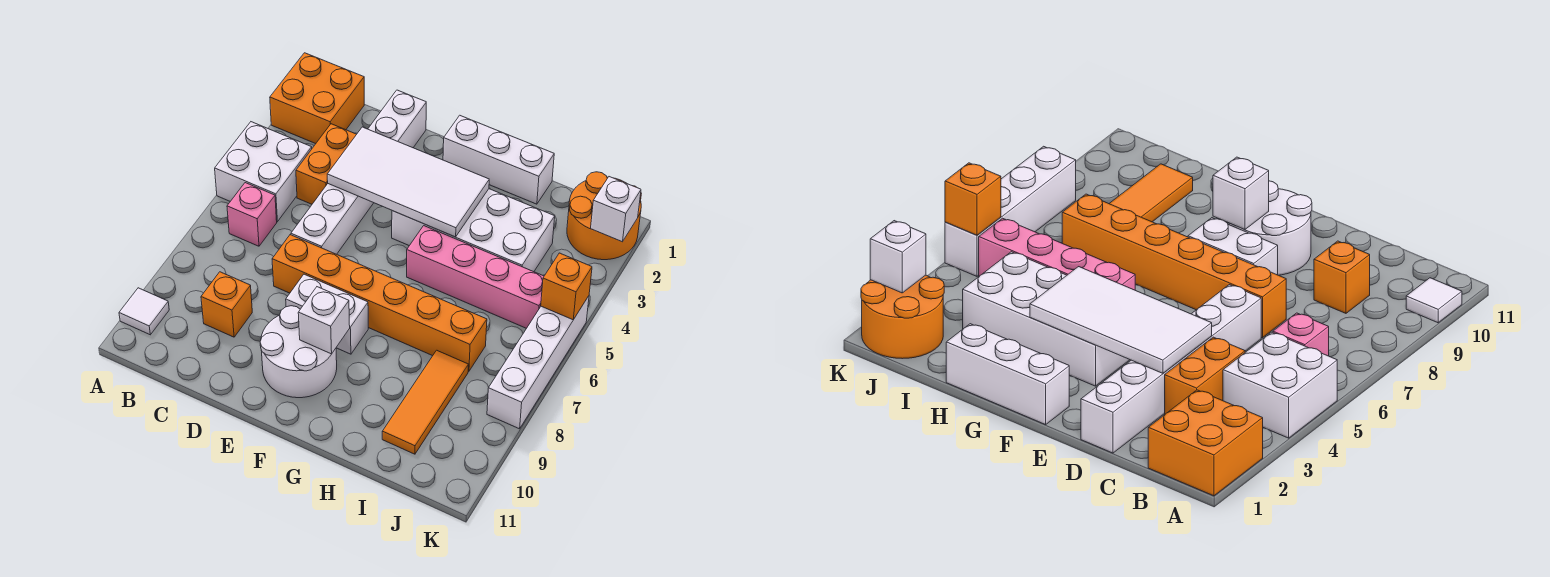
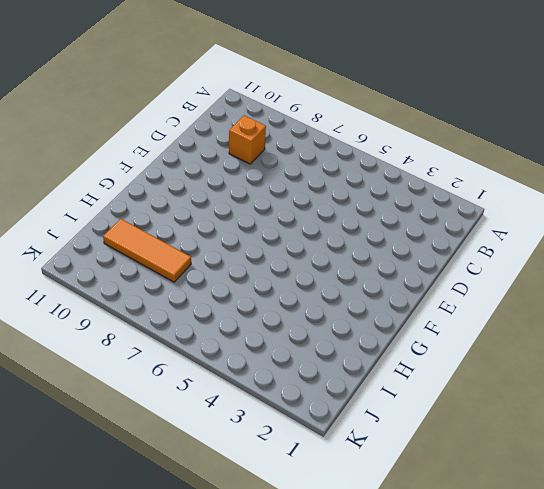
none -> orange 2x2 brick [270,53,364,144]
none -> white 2x2 brick [215,122,312,222]
none -> white 1x1 tile [119,288,169,335]

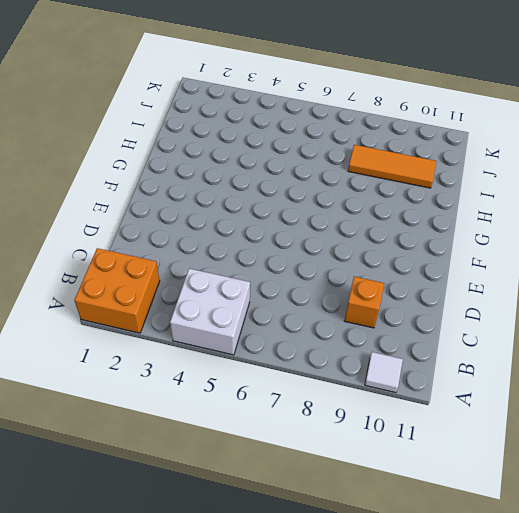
none -> pink 1x1 brick [227,183,277,246]
none -> orange 1x2 brick [296,124,357,204]
none -> white 1x6 brick [291,90,426,254]

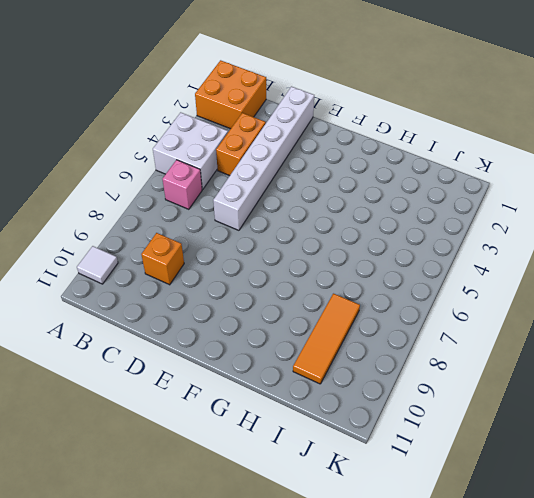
none -> orange 1x6 brick [272,235,487,371]
none -> white 1x2 brick [286,274,368,354]
none -> white 2x2 round brick [260,306,337,398]

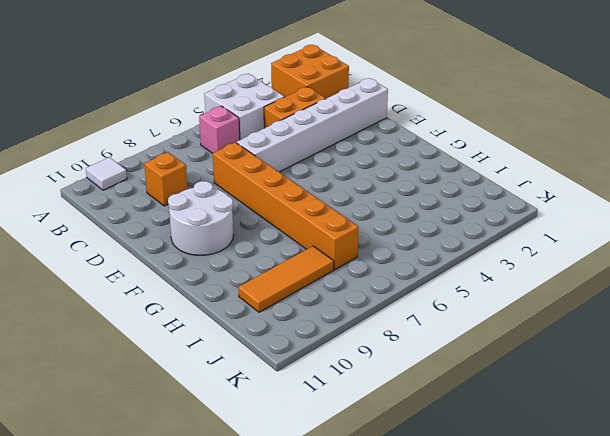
none -> white 1x2 brick [286,274,368,354]
none -> white 1x3 brick [443,115,554,204]
none -> white 2x4 brick [392,189,555,272]

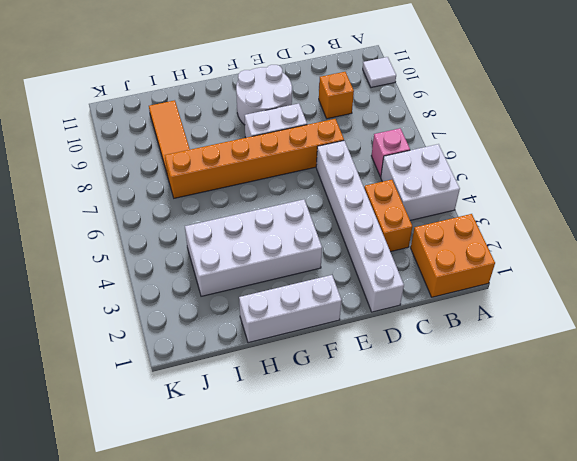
none -> pink 1x4 brick [407,226,544,328]
none -> orange 2x2 round brick [567,172,641,260]
none -> white 1x4 brick [487,296,589,429]

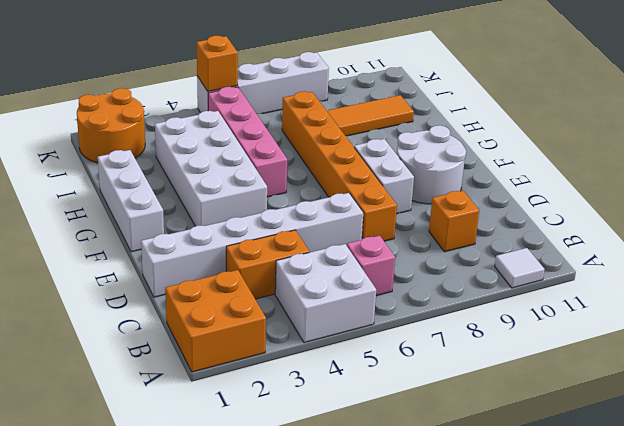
none -> white 2x4 tile [327,127,489,237]
none -> white 1x1 brick [298,287,350,354]
none -> white 1x1 brick [591,177,641,242]

